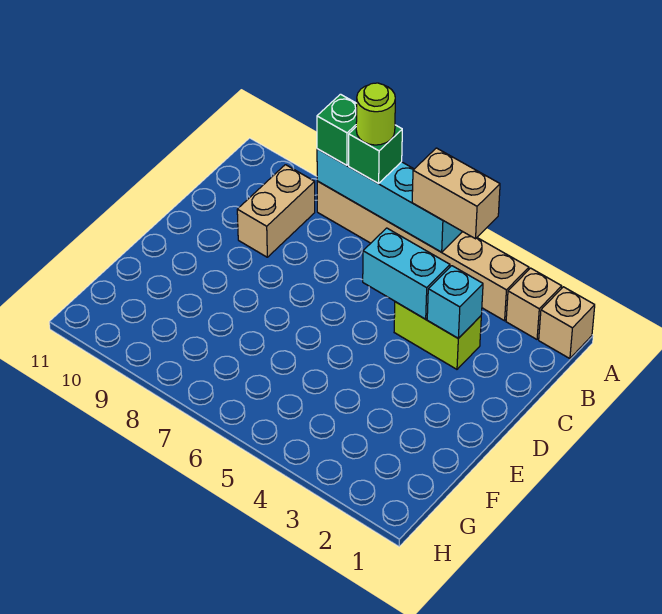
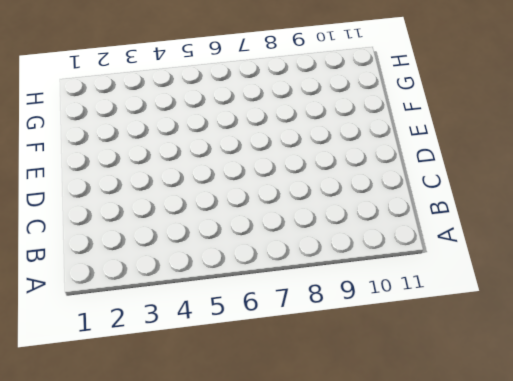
none -> tan 1x1 brick [539,287,595,359]
none -> tan 1x1 brick [506,268,562,339]
none -> tan 1x6 brick [317,181,529,321]

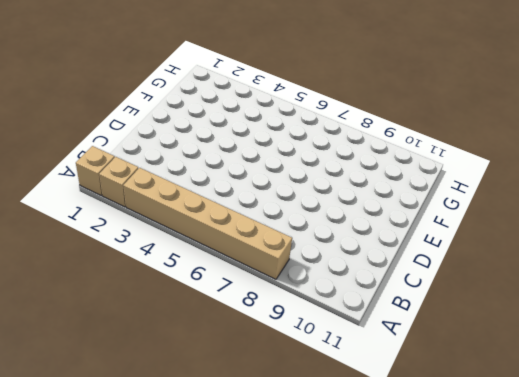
none -> tan 1x2 brick [237,165,315,257]
none -> lime 1x2 brick [394,302,481,369]
none -> cyan 1x4 brick [317,149,462,252]

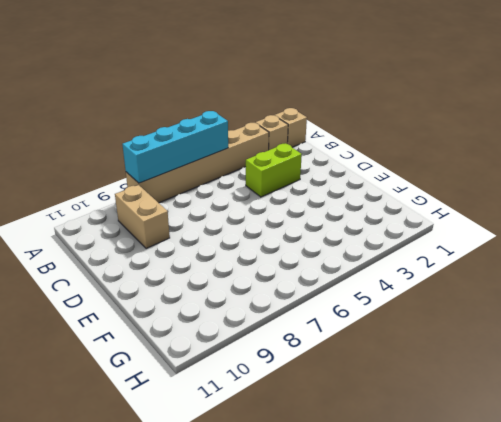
none -> cyan 1x1 brick [427,266,483,338]
none -> cyan 1x2 brick [363,228,450,319]
none -> tan 1x2 brick [412,148,500,239]

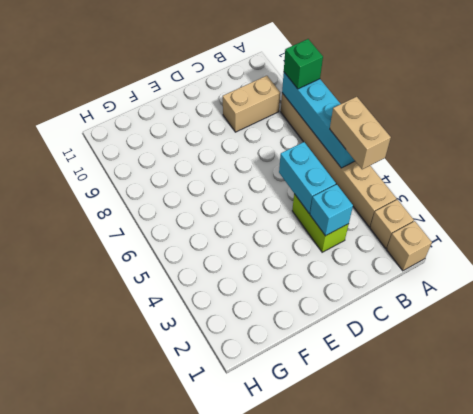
none -> green 1x1 brick [349,125,402,183]
none -> lime 1x1 round brick [356,83,395,145]

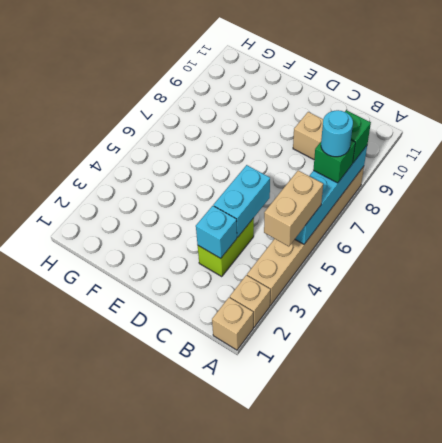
cyan 1x1 round brick [321,110,353,157] -> lime 1x1 round brick [356,83,395,145]

